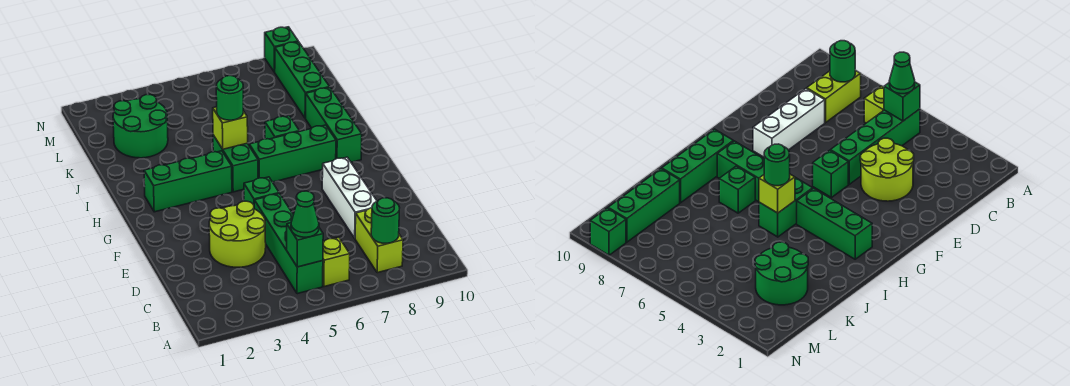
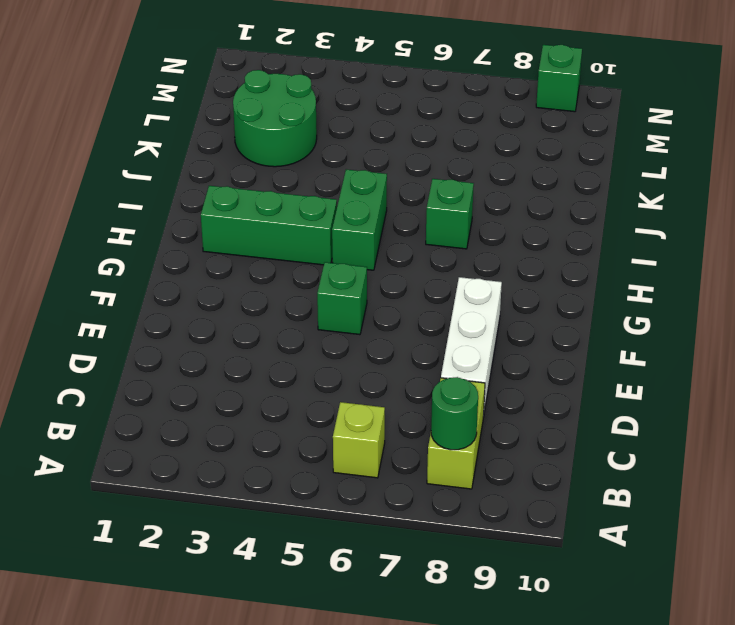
none -> green 1x4 brick [254,194,323,294]
none -> lime 2x2 round brick [209,201,266,267]
none -> green 1x3 brick [249,125,336,182]

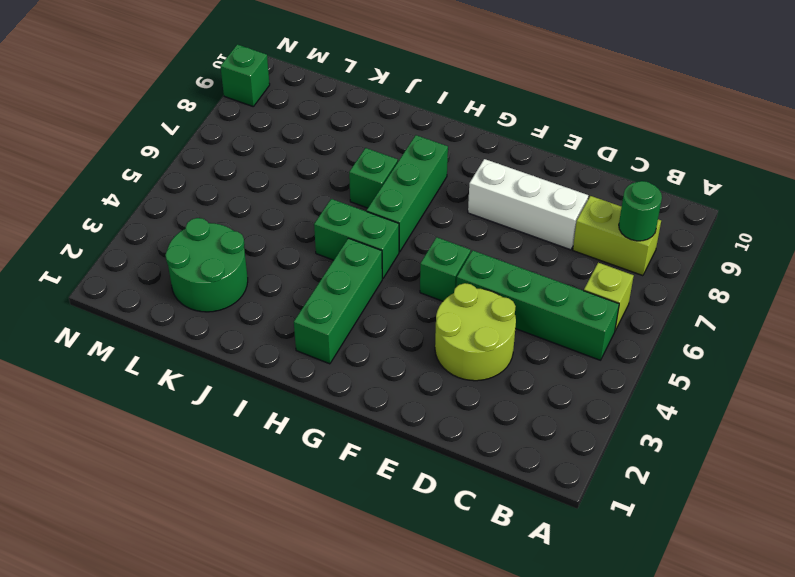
none -> green 1x3 brick [306,88,362,162]
none -> green 1x3 brick [275,42,330,118]
none -> green 1x1 brick [287,223,323,267]

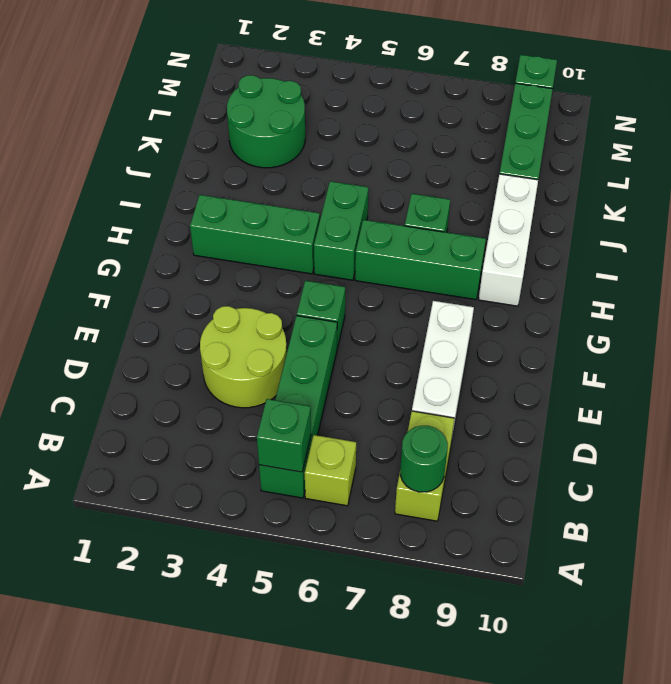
white 1x3 brick [479,174,538,306] -> green 1x3 brick [306,88,362,162]
none -> lime 1x1 brick [213,107,248,149]
none -> green 1x1 cone [291,191,319,237]
none -> green 1x1 round brick [216,76,243,120]

